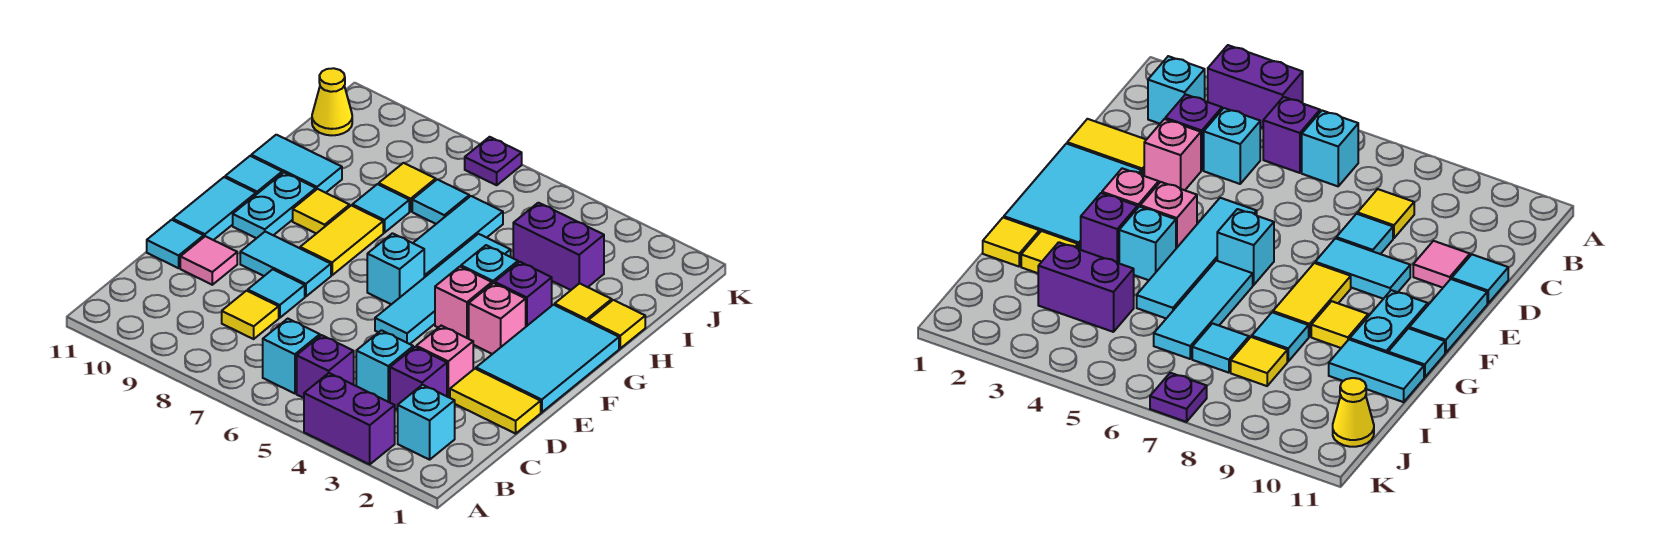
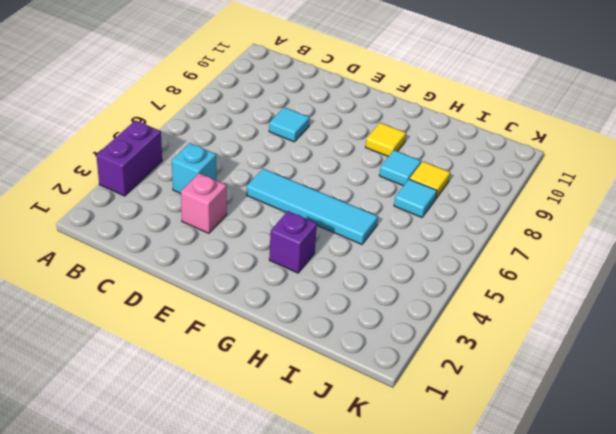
none -> cyan 1x1 brick [398,385,455,460]
none -> purple 1x1 brick [297,335,354,398]
none -> cyan 1x1 brick [263,319,320,394]
none -> purple 1x1 brick [390,347,447,410]

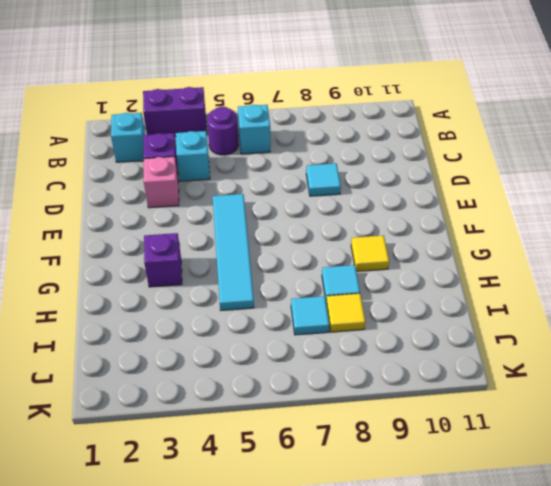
purple 1x1 round brick [207,107,238,155] -> purple 1x1 brick [297,335,354,398]
none -> yellow 1x1 tile [222,291,279,339]
none -> yellow 1x2 tile [450,369,541,434]
none -> pink 1x1 tile [180,236,237,285]
none -> cyan 1x1 tile [147,220,204,268]

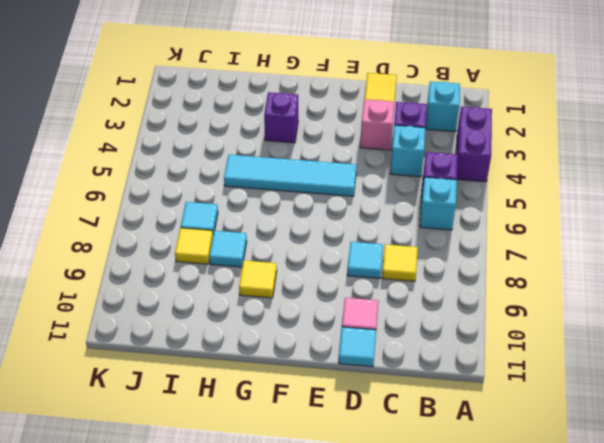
none -> cyan 2x3 tile [476,305,619,412]
none -> cyan 1x2 tile [240,232,331,297]
none -> cyan 1x2 tile [173,177,256,240]
none -> pink 1x1 brick [469,283,526,354]

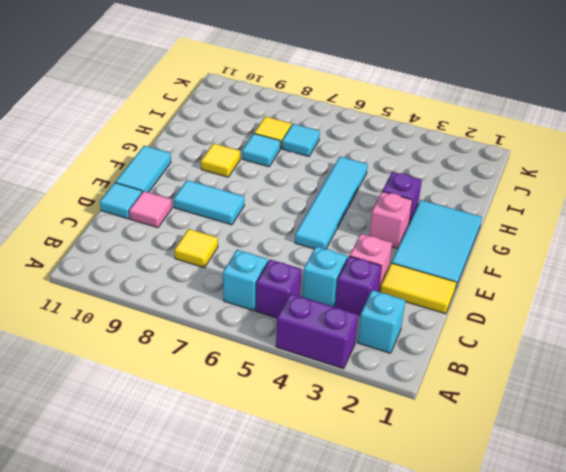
none -> cyan 1x1 tile [248,269,305,318]
none -> pink 1x1 brick [435,267,492,339]
none -> cyan 1x1 brick [367,233,424,304]
none -> yellow 1x2 tile [300,206,383,275]

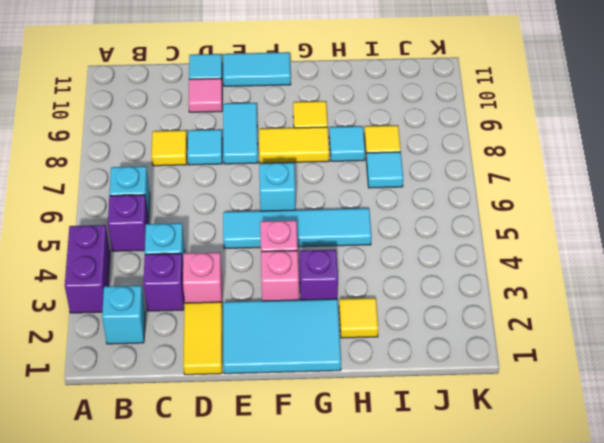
none -> cyan 1x2 plate [233,173,316,238]
none -> cyan 1x1 brick [461,245,518,284]
none -> cyan 1x3 tile [413,196,503,277]
none -> cyan 1x1 tile [225,156,282,194]

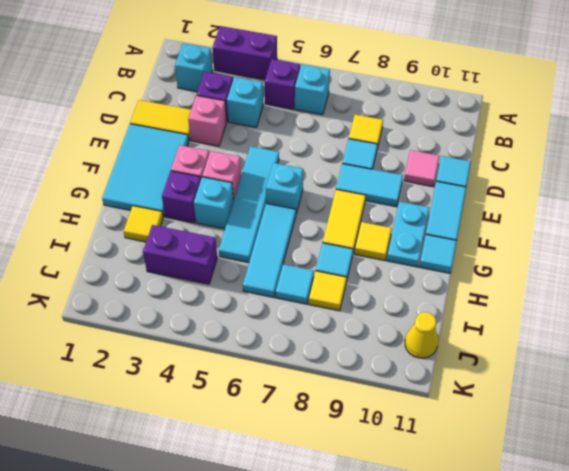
none -> yellow 1x1 tile [588,300,645,348]
none -> cyan 1x2 tile [251,135,342,193]
none -> purple 1x1 plate [465,137,522,185]

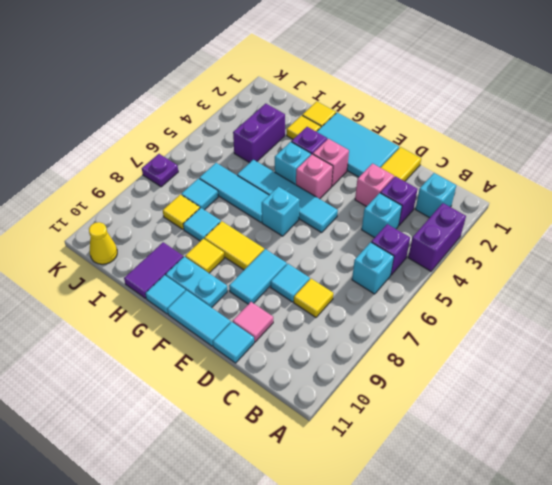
purple 1x2 tile [124,242,183,298] -> cyan 1x2 tile [251,135,342,193]

